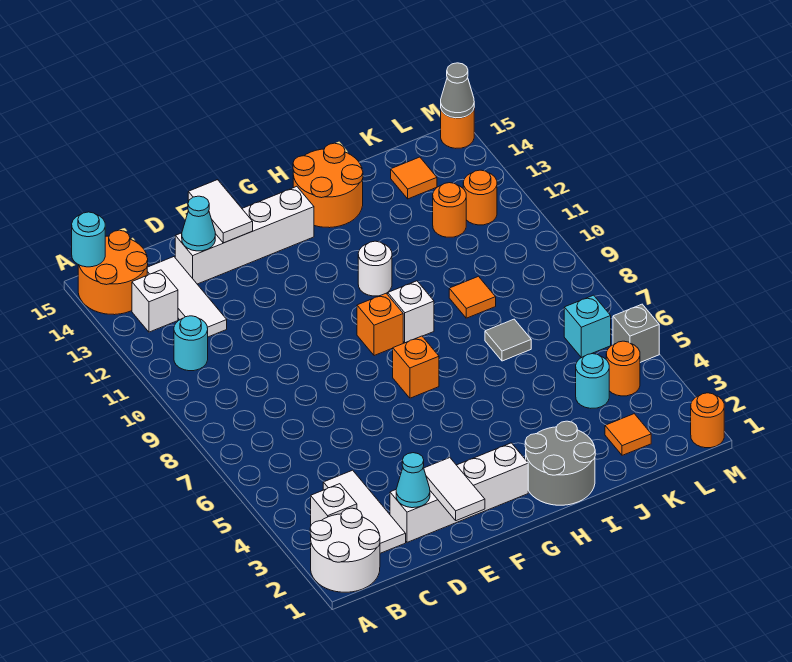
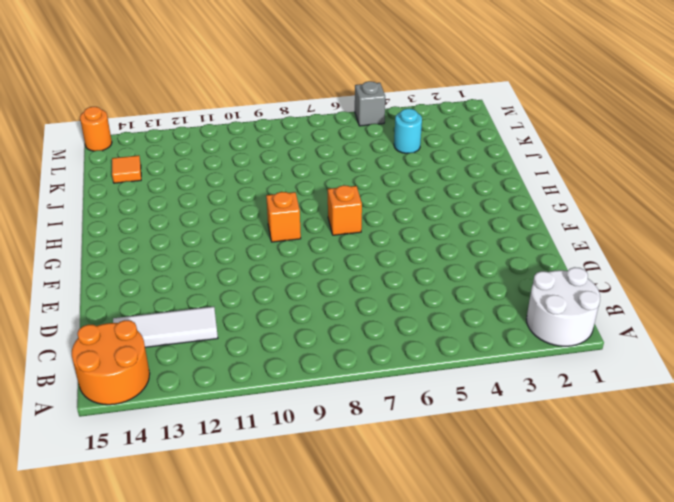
none -> white 1x1 brick [311,484,357,525]
none -> cyan 1x1 round brick [174,316,208,371]
none -> white 1x1 brick [132,270,178,332]
none -> white 1x3 tile [323,470,406,553]

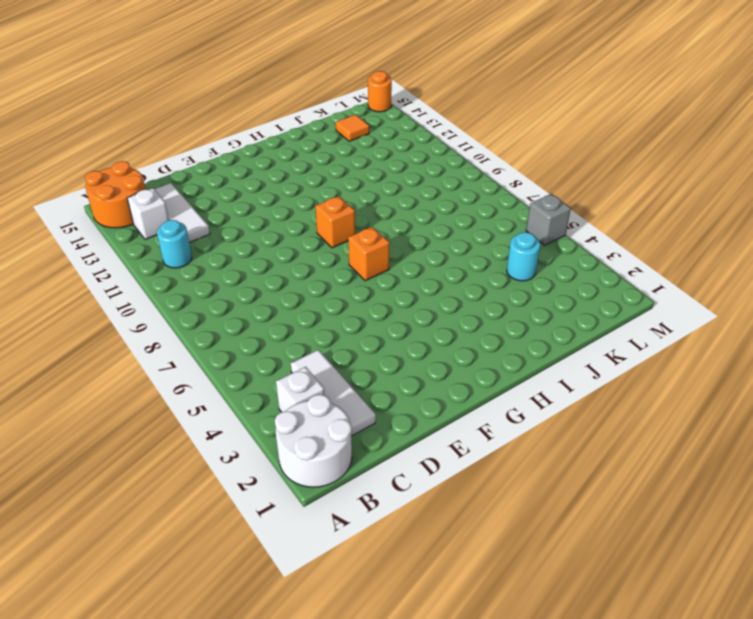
none -> white 1x4 brick [390,443,528,542]
none -> white 1x4 brick [175,186,314,284]
none -> grey 2x2 round brick [525,421,595,505]
none -> white 1x1 brick [387,281,434,343]

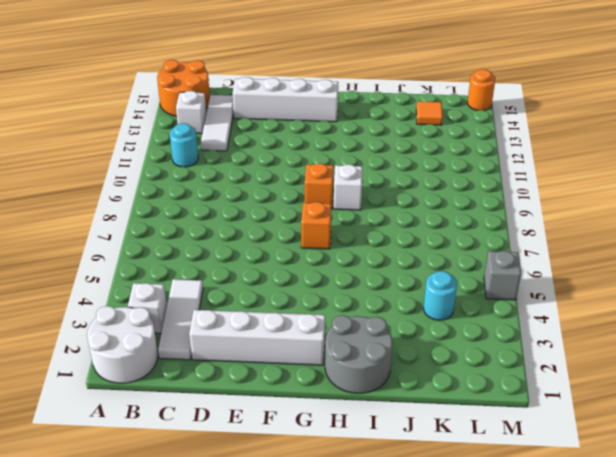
none -> white 1x1 round brick [358,241,392,296]
none -> orange 2x2 round brick [293,143,363,228]
none -> grey 1x1 tile [485,319,531,361]
none -> orange 1x1 tile [449,276,496,318]

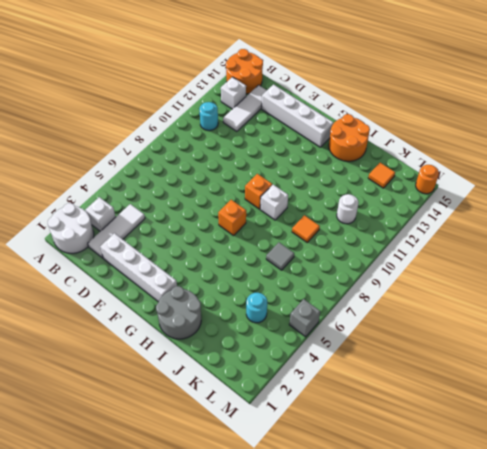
white 1x1 round brick [337,194,359,224] -> white 1x1 round brick moved to [358,241,392,296]
none -> orange 1x1 tile [605,414,651,455]
none -> orange 1x1 round brick [433,183,466,237]
none -> orange 1x1 round brick [606,341,640,396]
none -> cyan 1x1 brick [564,295,611,358]

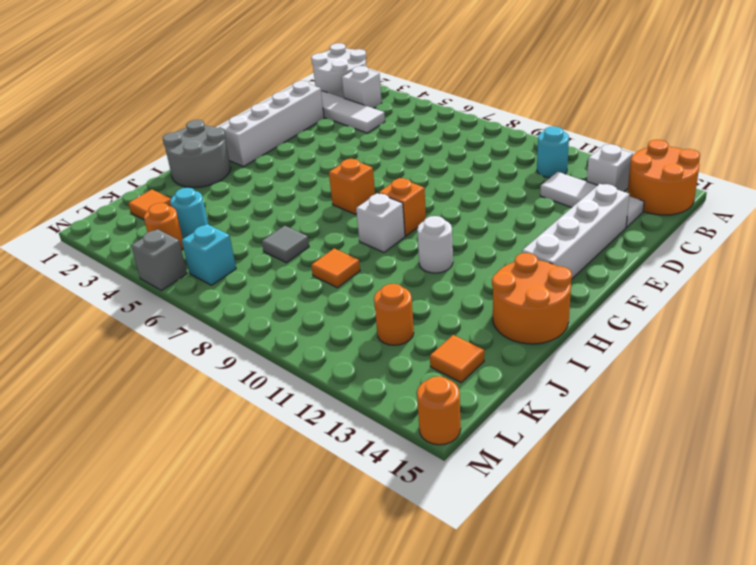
none -> orange 1x1 round brick [463,170,497,225]
none -> orange 1x1 round brick [691,393,724,448]
none -> cyan 1x1 round brick [72,212,105,267]
none -> cyan 1x1 cone [396,453,430,508]

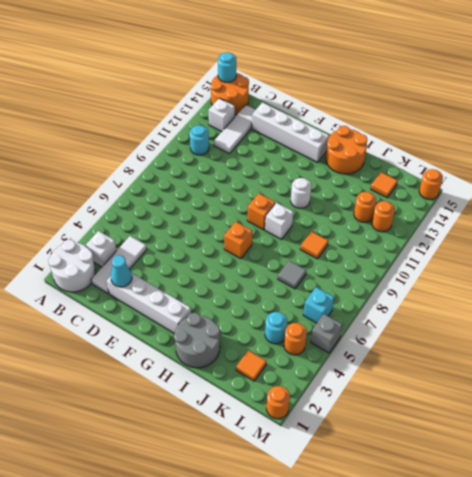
none -> cyan 1x1 cone [182,196,215,251]
none -> white 1x2 tile [424,458,485,521]
none -> white 1x2 tile [188,180,253,243]
none -> grey 1x1 cone [441,63,474,118]

